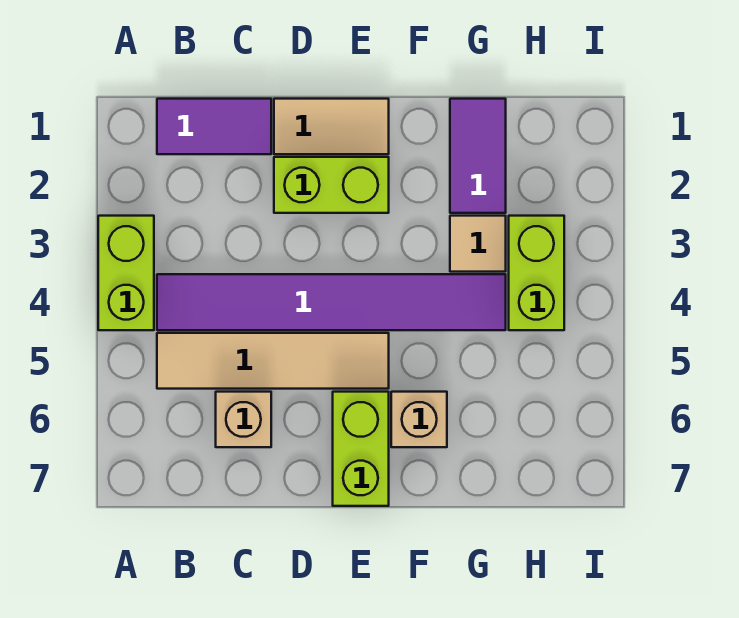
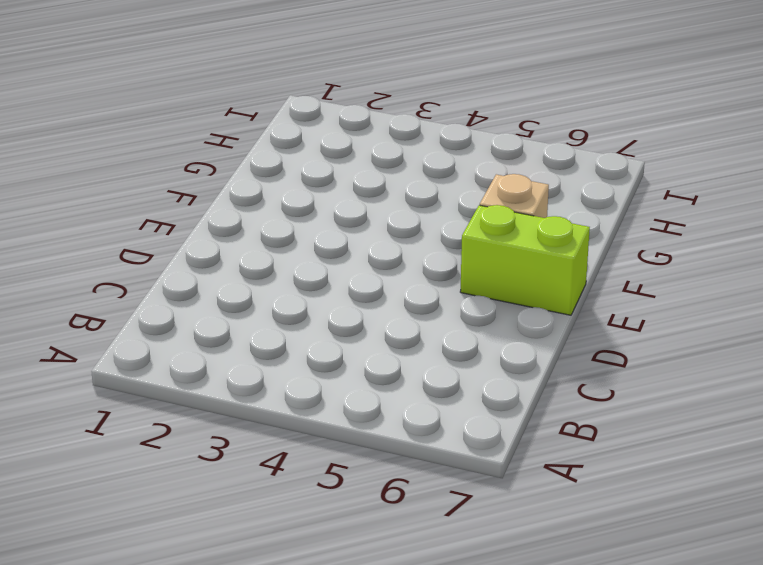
none -> lime 1x2 brick [98,216,154,330]
none -> purple 1x2 tile [157,99,271,154]
none -> purple 1x6 tile [157,274,506,330]

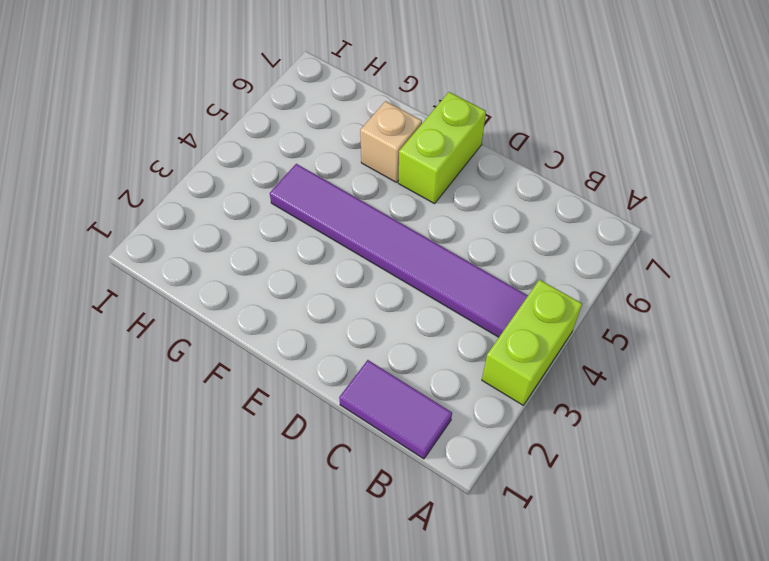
none -> tan 1x4 tile [157,333,389,389]
none -> tan 1x1 brick [216,392,271,447]
none -> tan 1x2 tile [274,99,389,154]

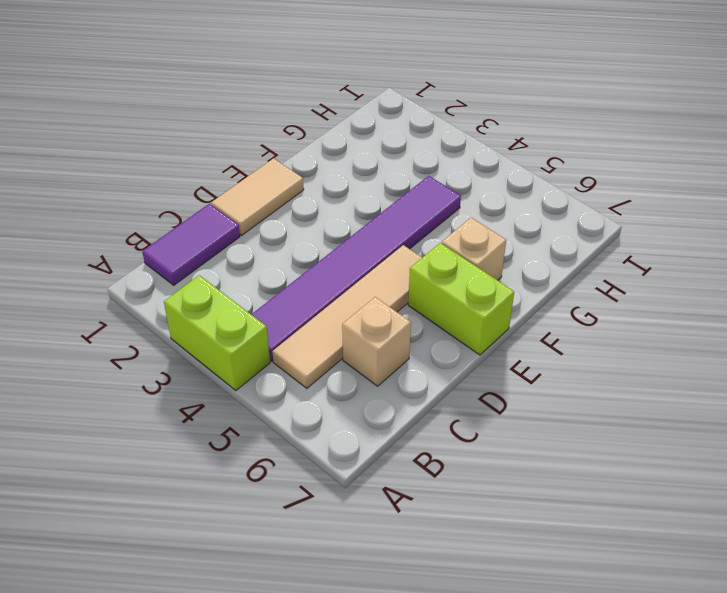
none -> lime 1x2 brick [274,157,389,213]
none -> purple 1x2 tile [450,99,506,213]
none -> tan 1x1 tile [450,216,506,272]

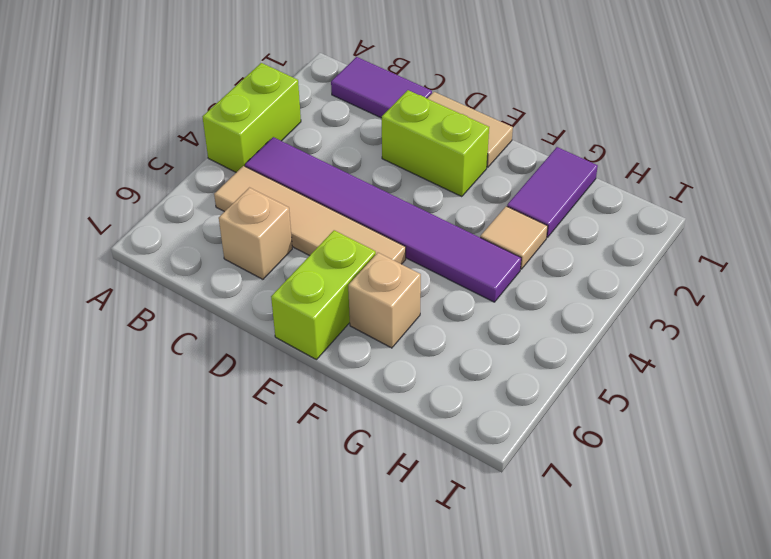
none -> lime 1x2 brick [509,216,564,330]

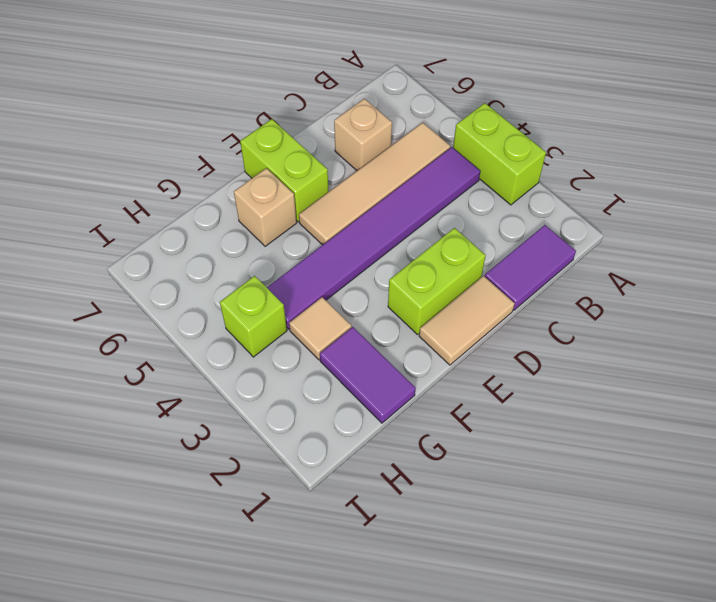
lime 1x1 brick [220,276,287,357] -> lime 1x2 brick [509,216,564,330]

